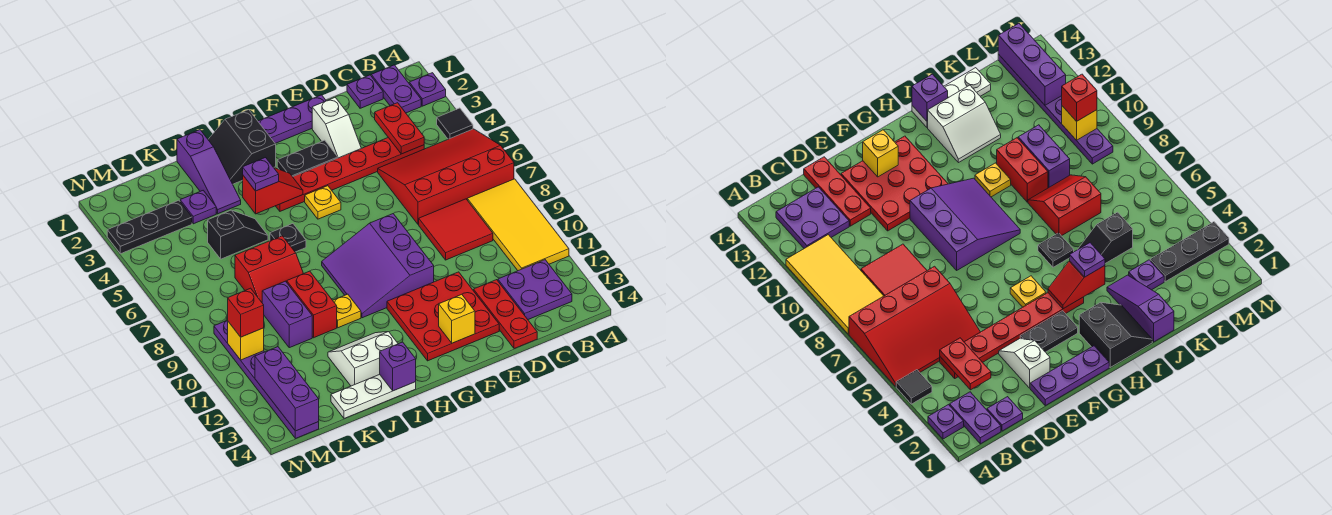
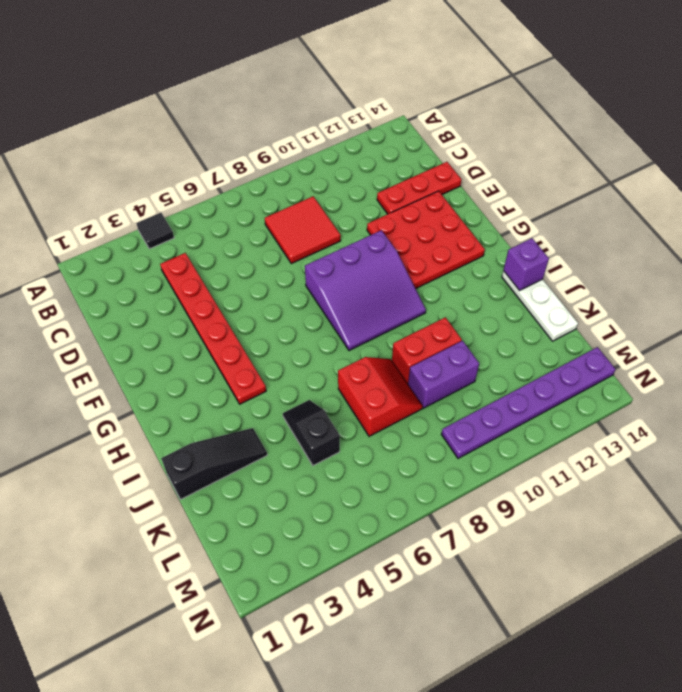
black 1x3 slope [161,428,267,499] -> purple 1x3 slope [177,130,241,214]
none -> purple 1x1 plate [409,73,446,106]
none -> red 3x4 slope [378,129,514,225]
none -> yellow 2x4 tile [467,179,569,271]
none -> purple 1x2 plate [371,65,421,113]

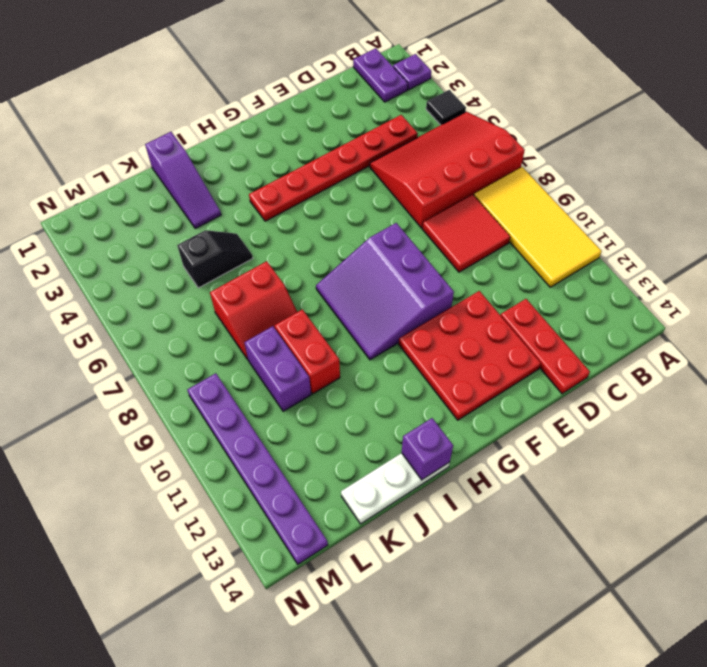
none -> purple 2x2 plate [498,260,572,319]
none -> purple 1x1 plate [347,75,383,108]
none -> purple 1x3 plate [258,95,326,143]
none -> white 1x2 slope [312,97,361,158]

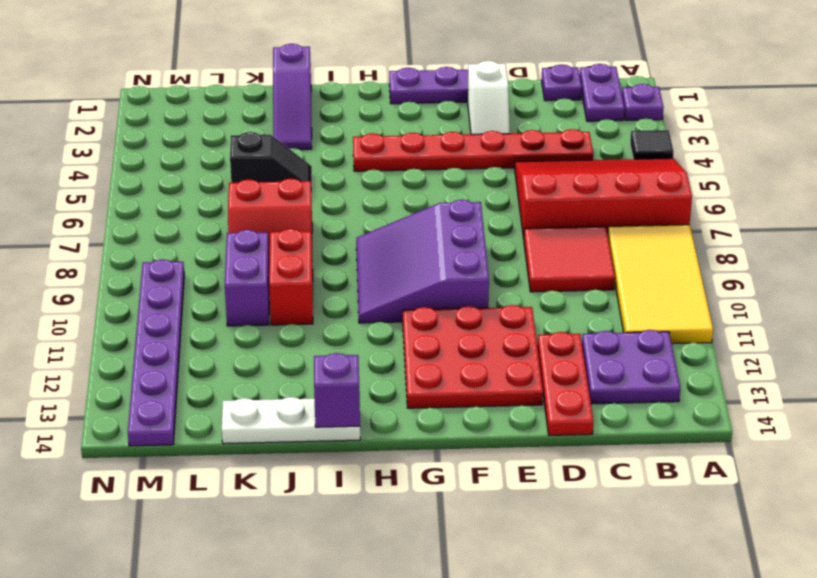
none -> black 1x2 plate [277,140,338,177]
none -> yellow 1x1 plate [305,186,341,219]
none -> black 2x2 slope [208,110,276,184]
none -> black 1x1 plate [270,224,306,252]

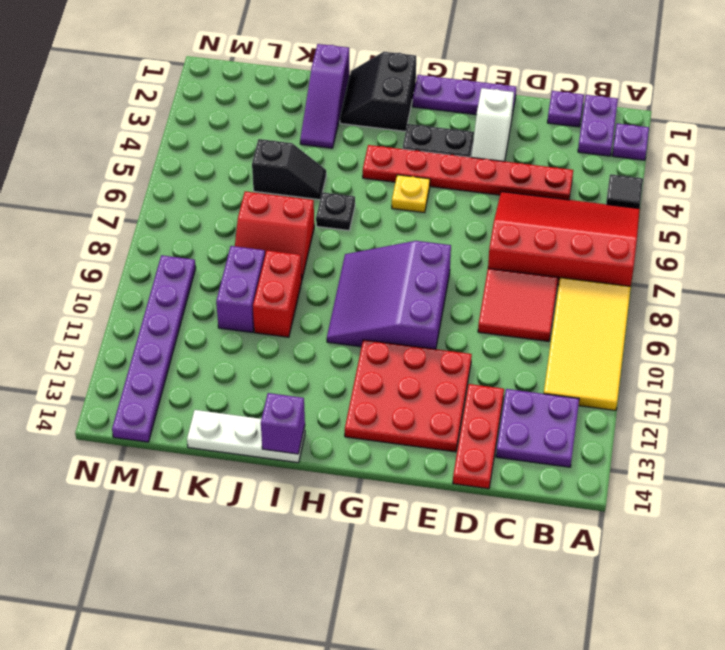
none -> yellow 1x1 plate [333,294,361,328]
none -> white 2x2 slope [328,332,398,386]
none -> purple 1x1 plate [180,190,216,224]
none -> black 1x3 plate [107,200,192,254]

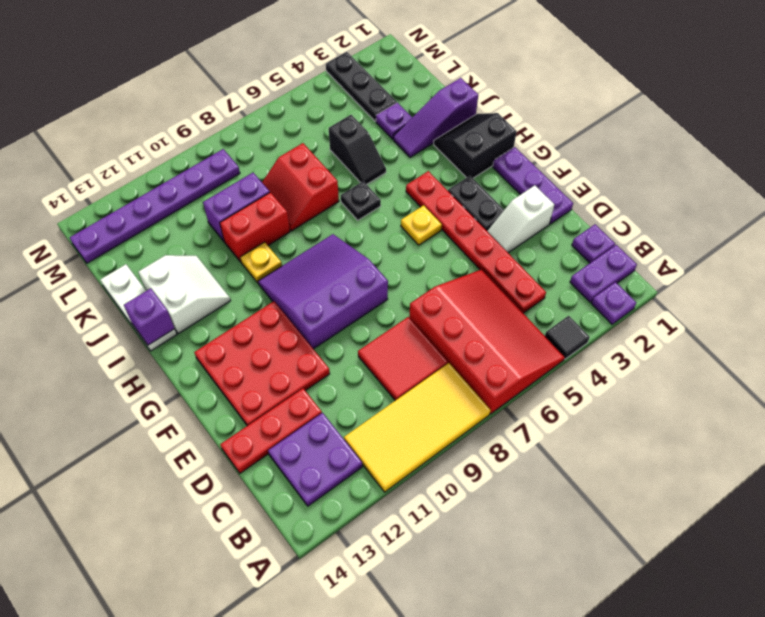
none -> red 1x2 plate [375,103,424,154]
none -> yellow 1x1 brick [439,294,475,343]
none -> red 1x2 slope [243,168,303,214]
none -> yellow 1x1 brick [228,322,264,360]

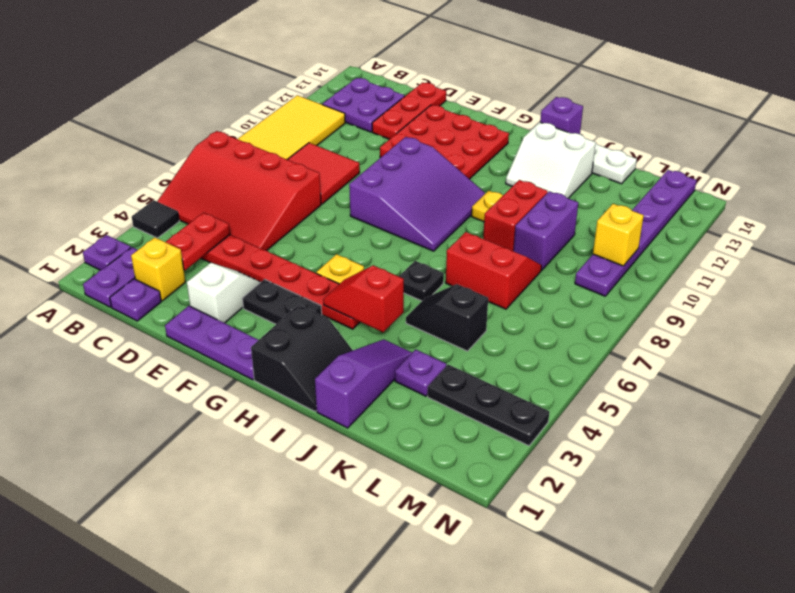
yellow 1x1 brick [131,237,185,301] -> yellow 1x1 brick moved to [439,294,475,343]
none -> purple 1x3 brick [255,347,319,431]
none -> purple 1x1 plate [243,158,279,191]
none -> red 1x1 brick [228,288,264,337]

